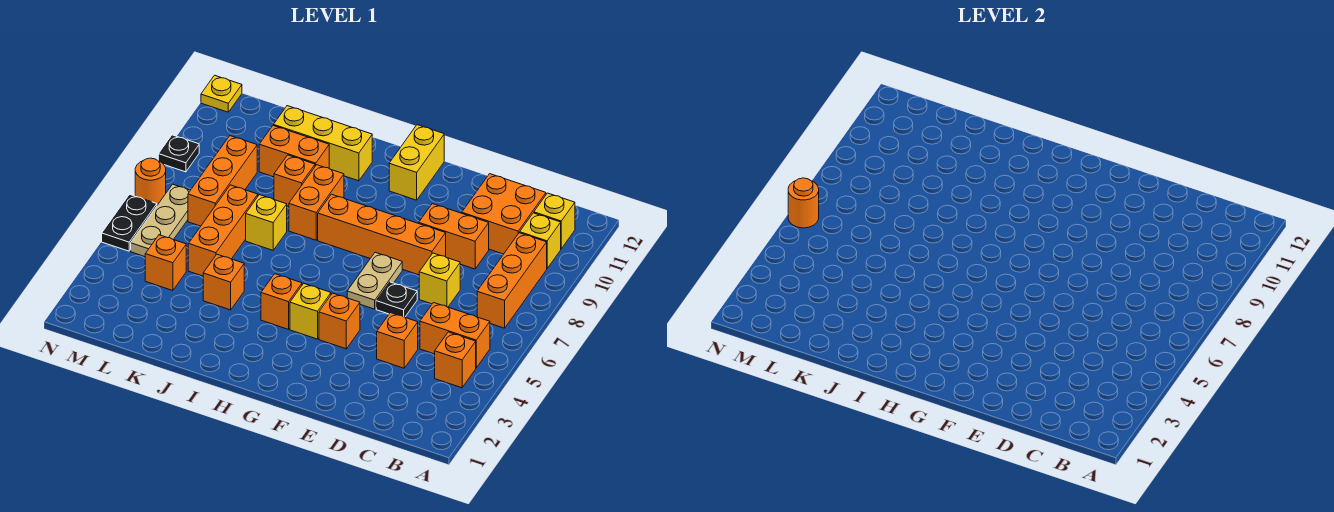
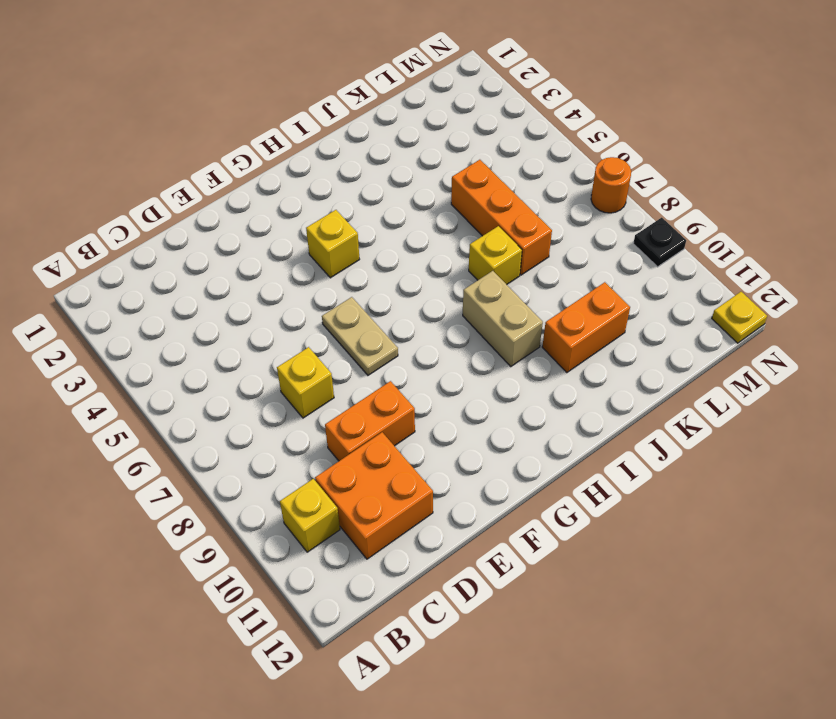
tan 1x2 brick [463,271,543,366] -> orange 1x2 brick [289,165,344,240]
none -> orange 1x1 brick [435,332,476,388]
none -> orange 1x2 brick [420,303,490,368]
none -> orange 1x3 brick [477,233,547,328]
none -> yellow 1x1 brick [534,193,575,249]

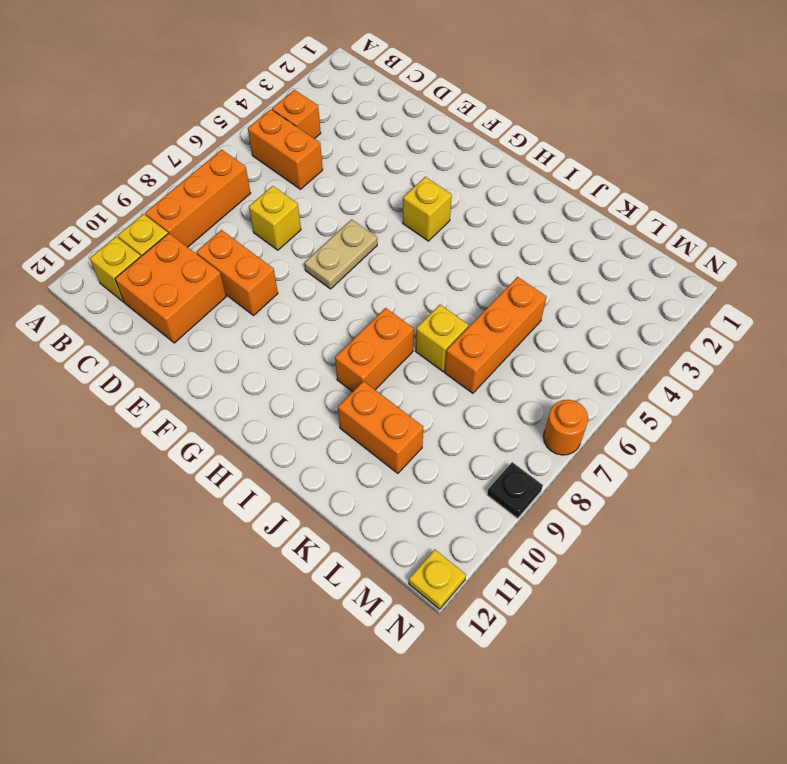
none -> orange 1x1 brick [377,313,418,368]
none -> black 1x1 plate [376,282,417,317]
none -> orange 1x4 brick [318,194,446,275]
none -> orange 1x1 brick [319,293,360,349]

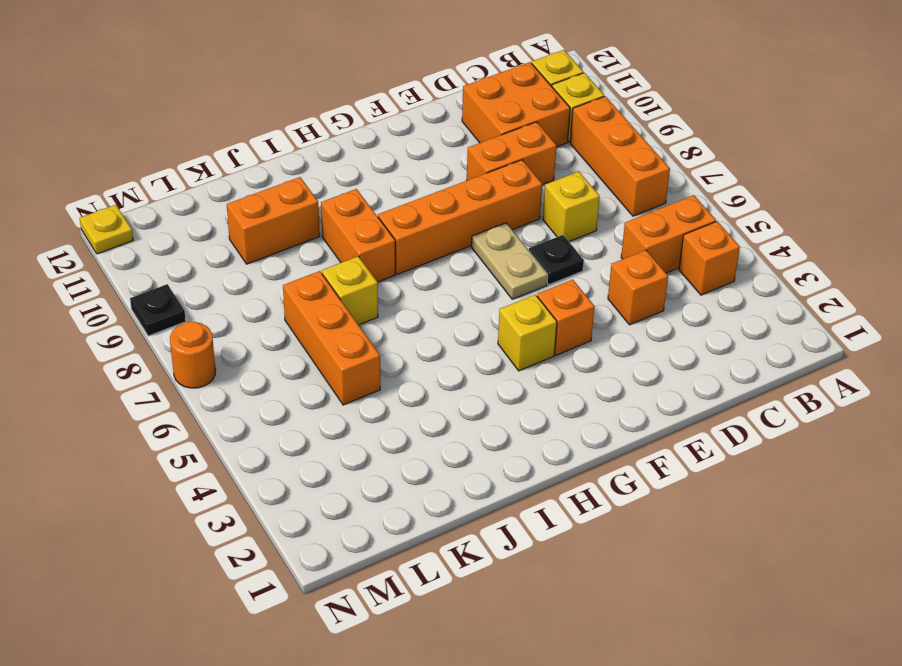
none -> yellow 1x2 brick [389,125,444,200]
none -> orange 1x1 brick [261,274,302,329]
none -> yellow 1x3 brick [274,106,372,181]
none -> orange 1x1 brick [203,254,244,310]

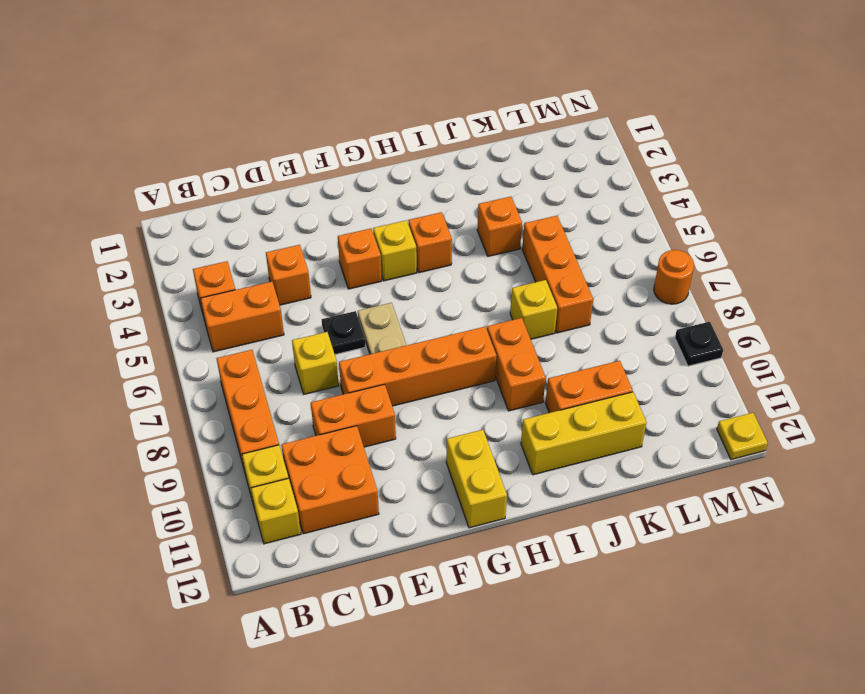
none -> orange 1x1 brick [274,155,315,206]
none -> orange 1x1 brick [145,235,186,291]
none -> orange 1x3 brick [188,136,257,226]
none -> tan 1x3 plate [131,184,190,257]

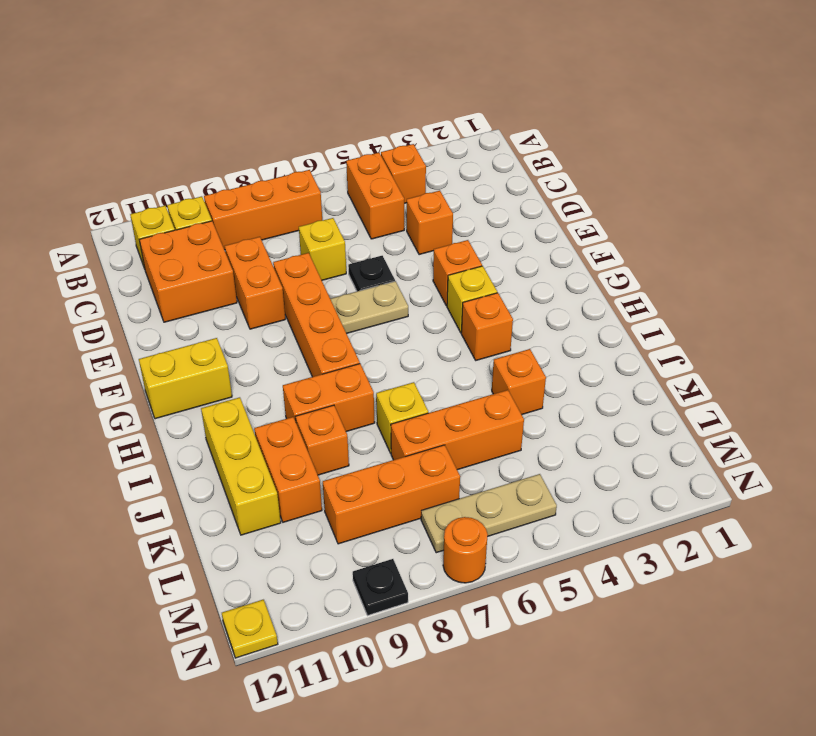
none -> orange 1x1 brick [145,235,186,291]
none -> black 1x2 plate [102,194,157,251]
none -> orange 1x1 round brick [788,178,819,228]

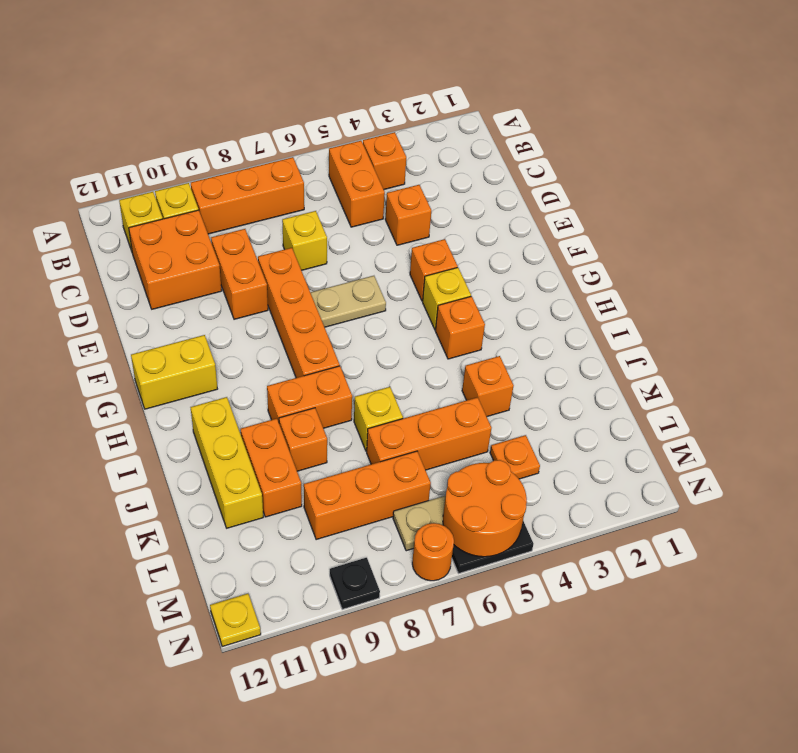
orange 1x1 plate [490,435,540,479] -> orange 1x1 brick [145,235,186,291]
orange 2x2 round brick [443,460,527,557] -> orange 1x1 round brick [788,178,819,228]
none -> black 1x1 plate [376,282,417,317]

